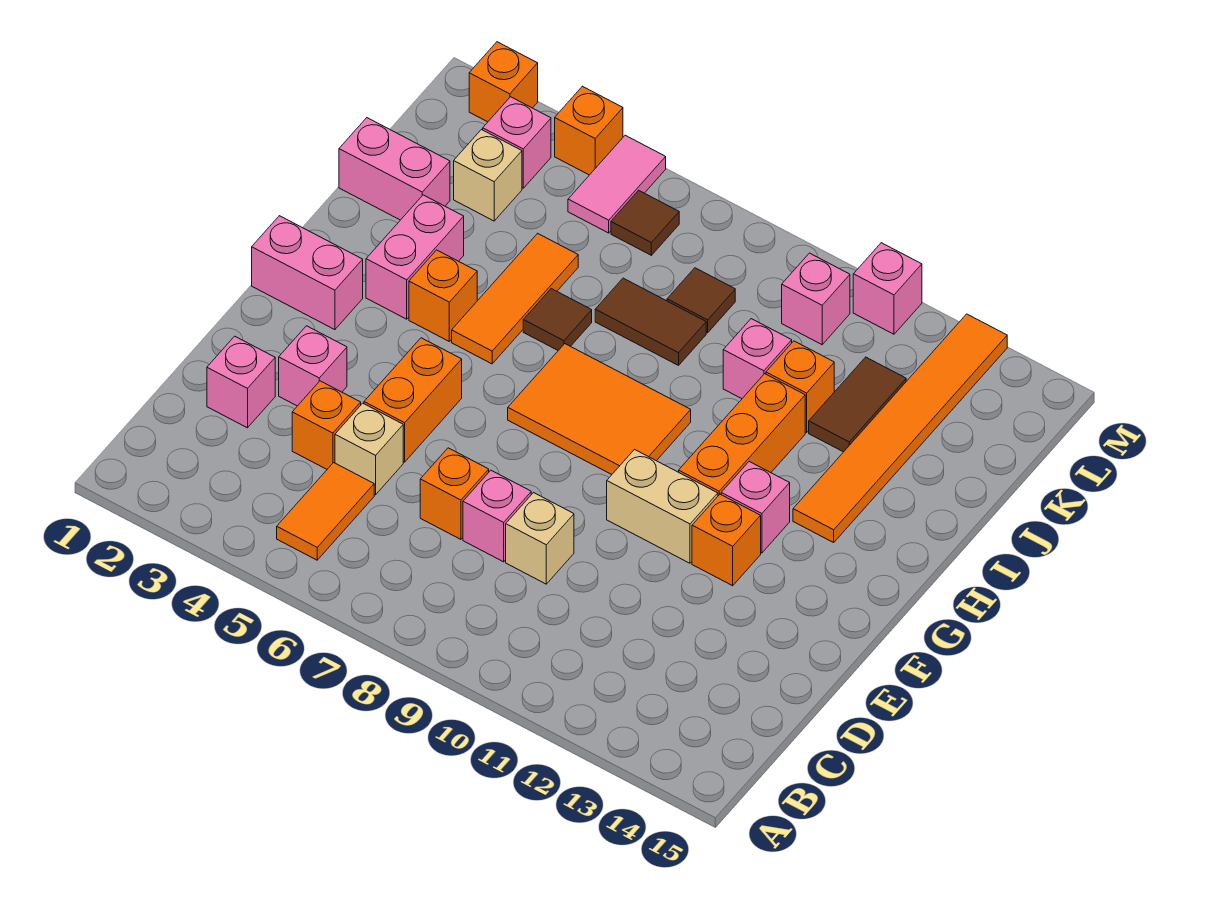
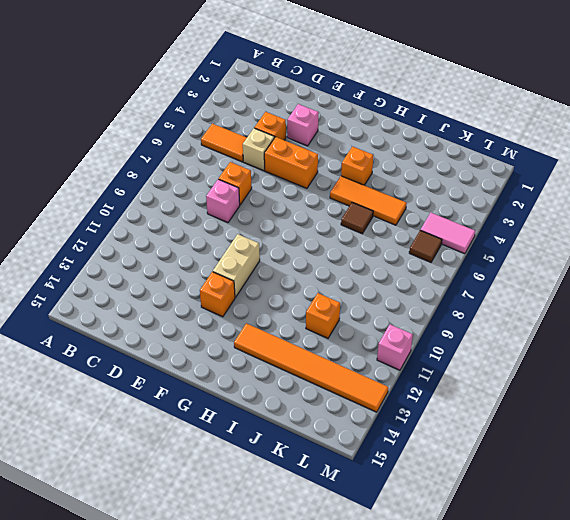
none -> pink 1x1 brick [207,336,275,428]
none -> tan 1x1 brick [506,493,574,584]
none -> pink 1x2 brick [252,216,363,330]
none -> orange 2x3 tile [508,344,691,474]

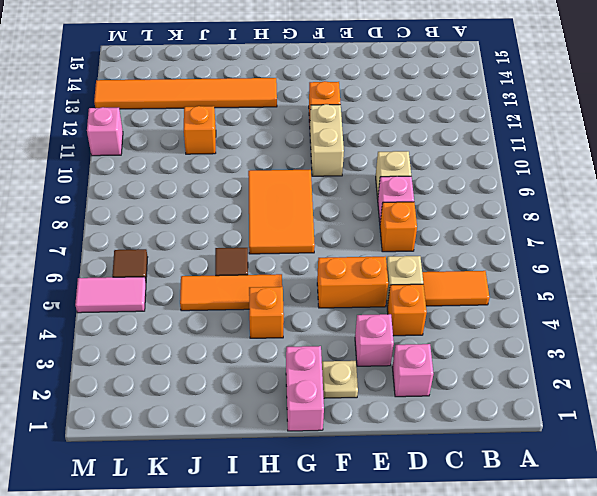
tan 1x1 plate [322,361,358,398] -> none
none -> orange 1x3 brick [679,374,805,496]
none -> pink 1x1 brick [721,462,790,553]
none -> pink 1x2 brick [366,195,464,319]
none -> pink 1x2 brick [339,118,450,220]

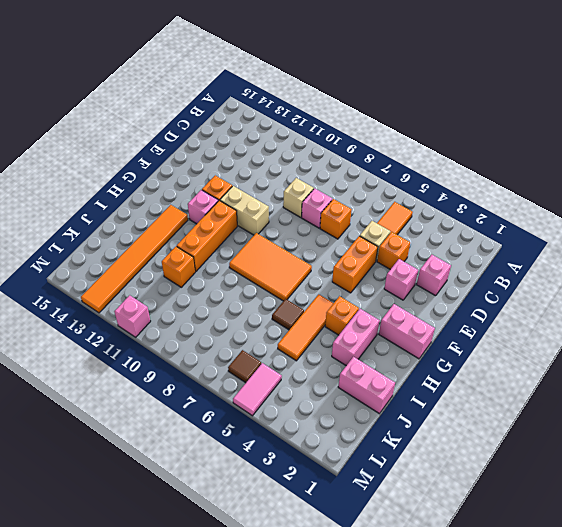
none -> brown 1x2 tile [595,278,706,365]
none -> pink 1x1 brick [723,319,792,399]
none -> brown 1x2 tile [809,357,906,452]
none -> tan 1x1 brick [454,130,522,221]

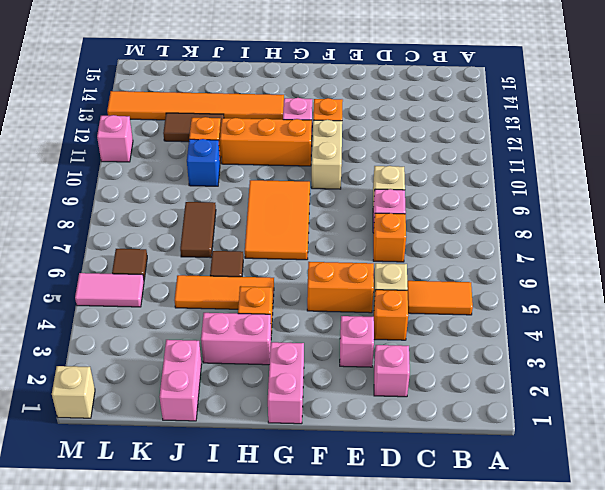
blue 1x1 brick [187,139,220,186] -> pink 1x1 brick [723,319,792,399]
tan 1x1 brick [52,366,95,418] -> tan 1x1 brick moved to [454,130,522,221]
none -> brown 1x1 tile [667,268,735,333]
none -> pink 1x1 brick [483,97,551,188]
none -> pink 1x1 brick [782,253,850,345]
none -> orange 1x1 brick [469,42,538,122]

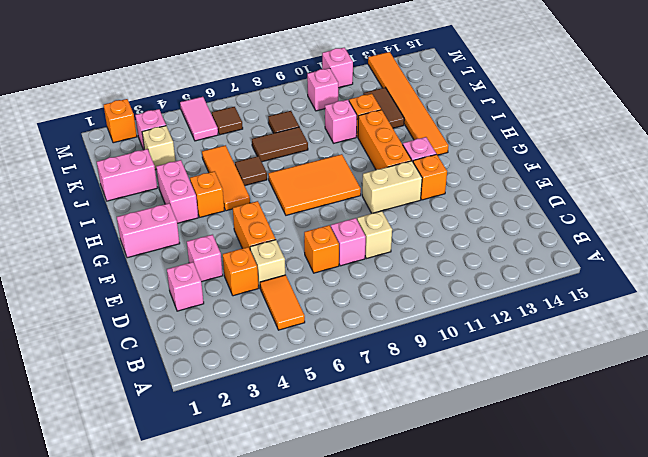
none -> orange 1x1 brick [555,86,623,175]

